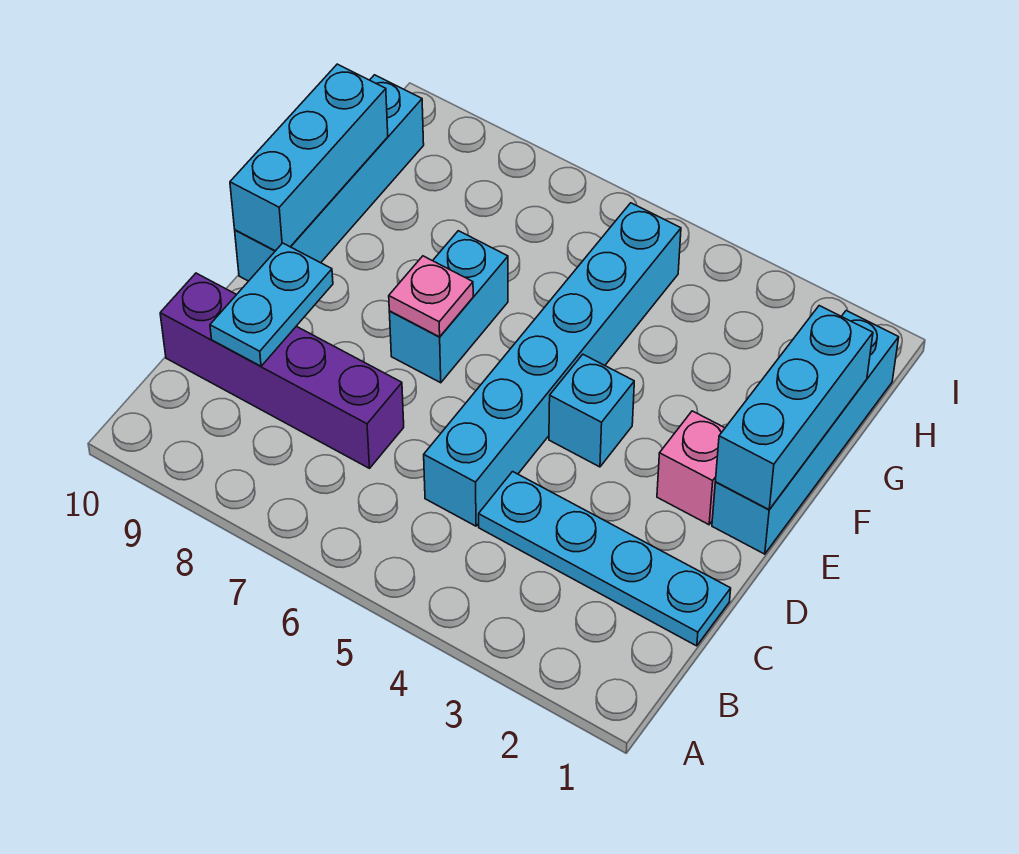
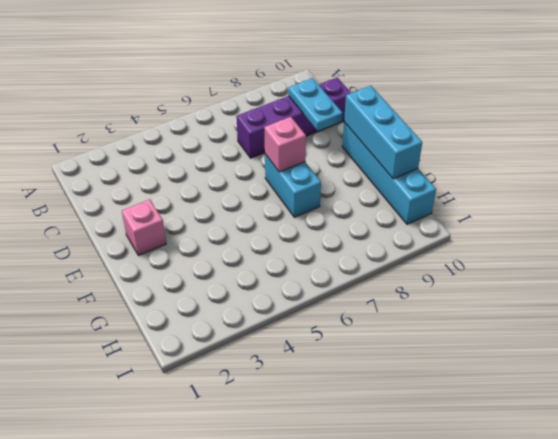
pink 1x1 brick [264,117,306,172] -> pink 1x1 plate [389,256,473,337]
none -> cyan 1x4 plate [479,472,731,646]
none -> cyan 1x6 brick [424,203,681,526]
none -> cyan 1x4 brick [712,311,899,554]

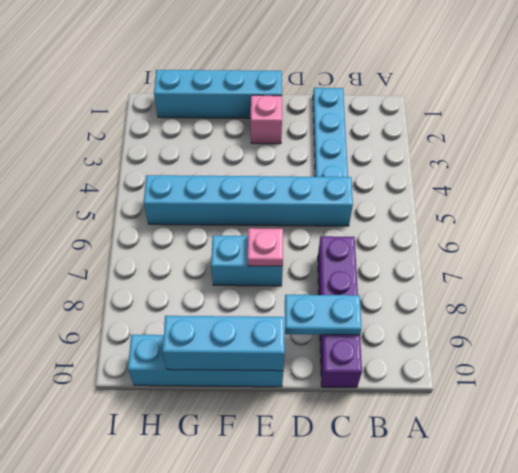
none -> cyan 1x1 brick [549,354,634,467]
none -> cyan 1x3 brick [715,306,873,509]

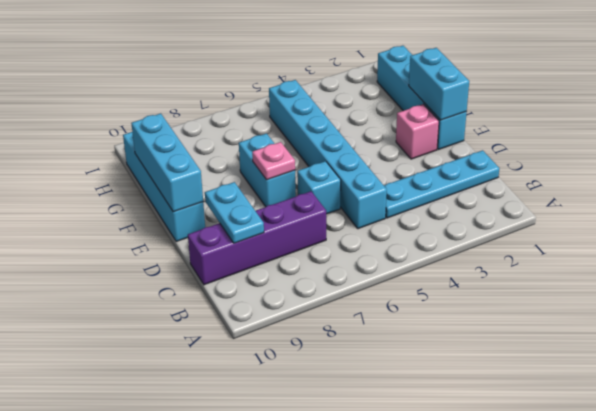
cyan 1x1 brick [297,161,341,214] -> cyan 1x1 brick moved to [549,354,634,467]
cyan 1x2 brick [409,48,469,120] -> cyan 1x3 brick [715,306,873,509]

